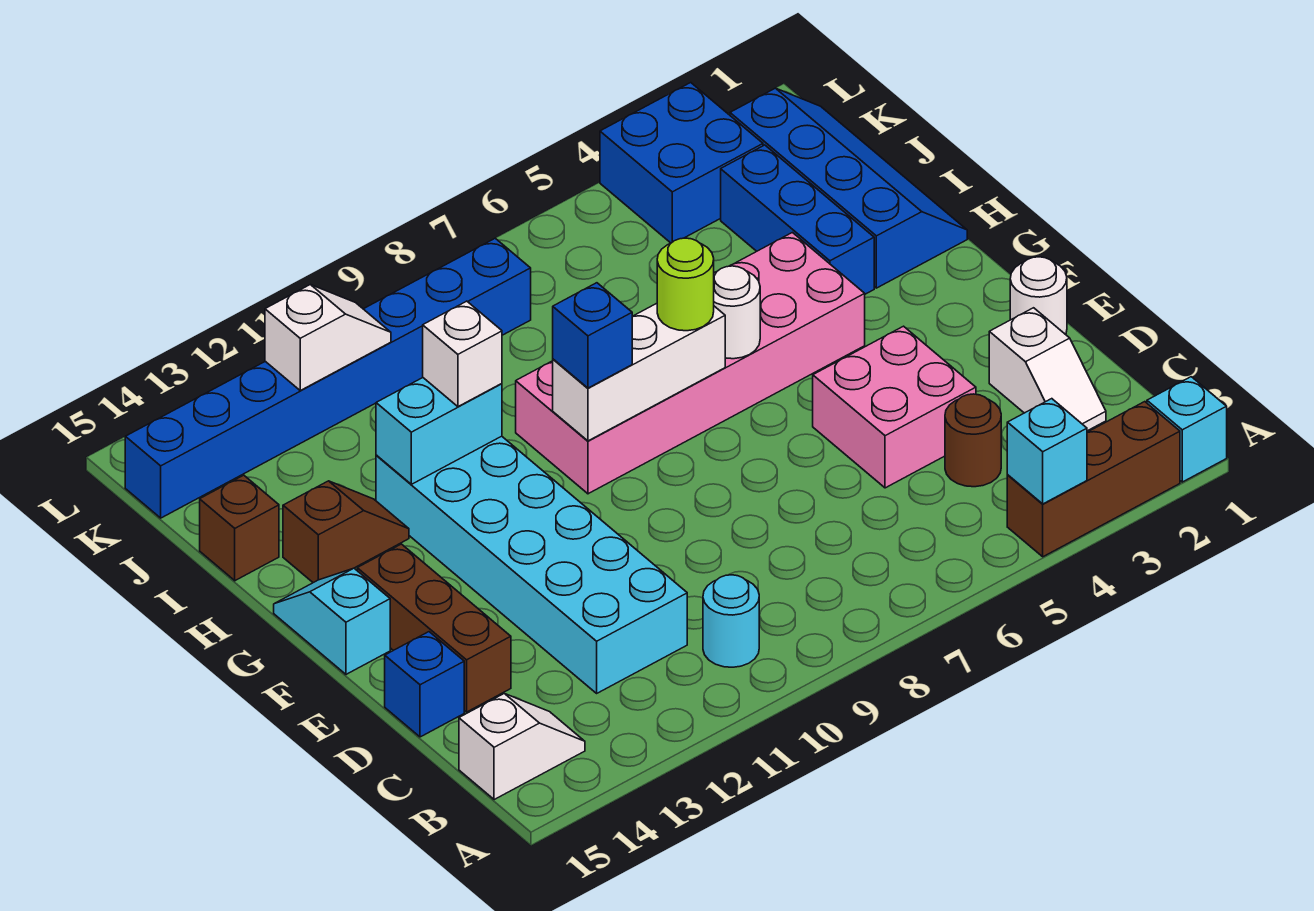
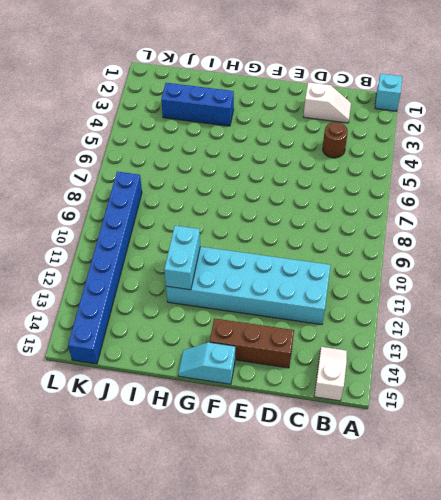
none -> brown 1x3 brick [1007,402,1180,557]
none -> cyan 1x1 round brick [703,575,759,667]
none -> pink 2x2 brick [813,326,976,488]

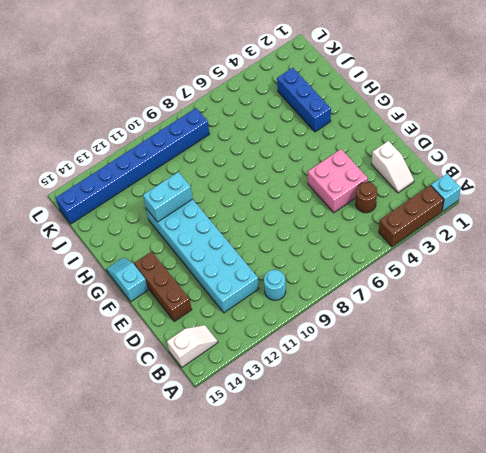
none -> blue 1x1 brick [385,632,464,737]
none -> white 1x1 round brick [1010,257,1067,335]
none -> pink 2x6 brick [516,233,865,494]

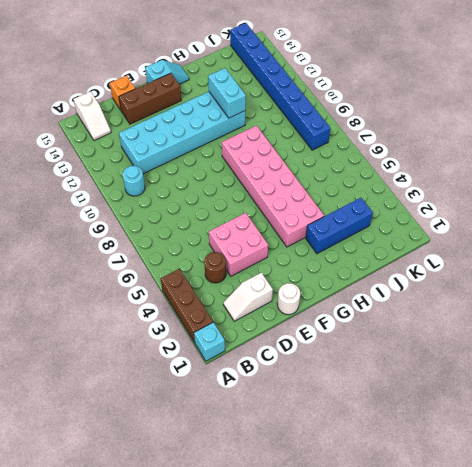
orange 1x1 brick [110,76,135,110] -> blue 1x1 brick [385,632,464,737]
none -> blue 2x4 slope [730,88,967,288]
none -> brown 1x2 slope [283,481,409,583]
none -> brown 1x1 brick [200,475,279,581]

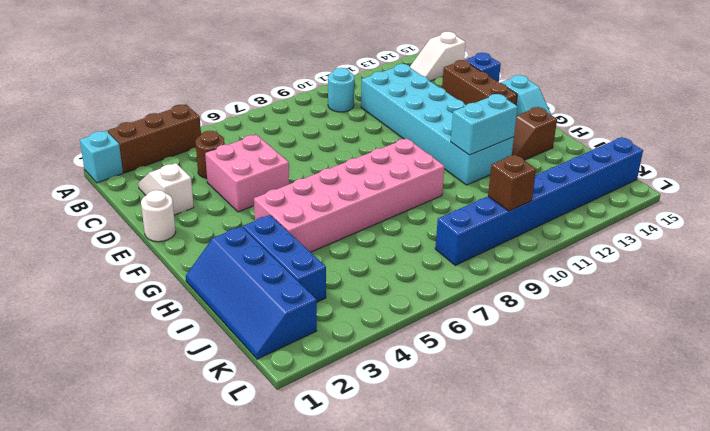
brown 1x1 brick [488,154,536,211] -> brown 1x1 brick moved to [200,475,279,581]
none -> blue 2x2 brick [600,83,763,243]
none -> cyan 1x1 brick [1007,399,1087,504]
none -> white 1x1 round brick [714,266,760,359]

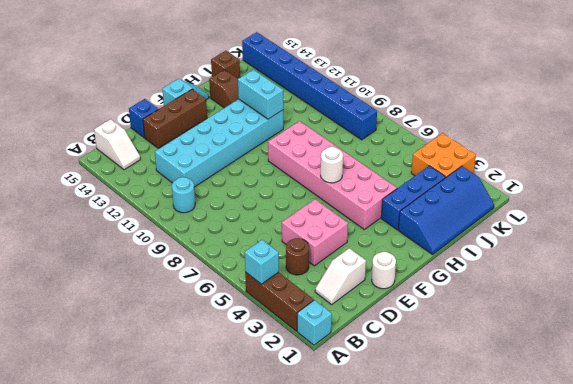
orange 2x2 brick [411,133,476,177] -> blue 2x2 brick [600,83,763,243]
none -> white 1x3 brick [553,303,725,441]
none -> white 1x2 slope [265,285,391,390]
none -> lime 1x1 round brick [657,238,714,331]

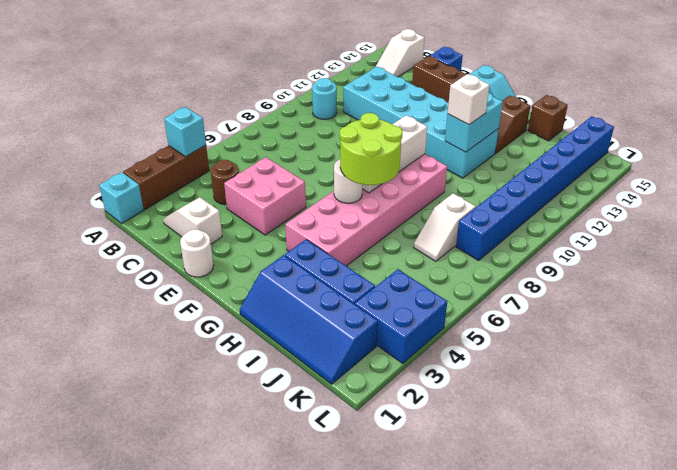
lime 2x2 round brick [340,113,403,185] -> lime 1x1 round brick [657,238,714,331]
white 1x2 slope [414,193,476,261] -> white 1x2 slope moved to [265,285,391,390]
none -> blue 1x1 brick [553,283,632,388]

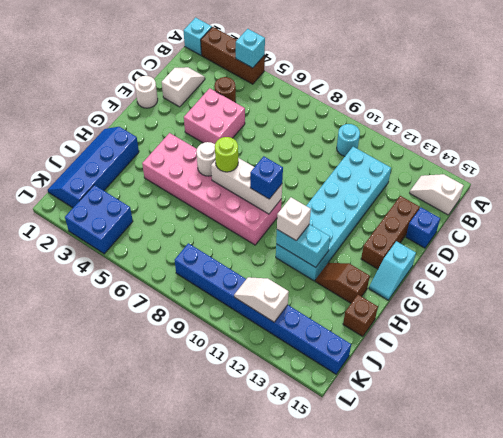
none -> blue 1x3 brick [721,145,874,294]

